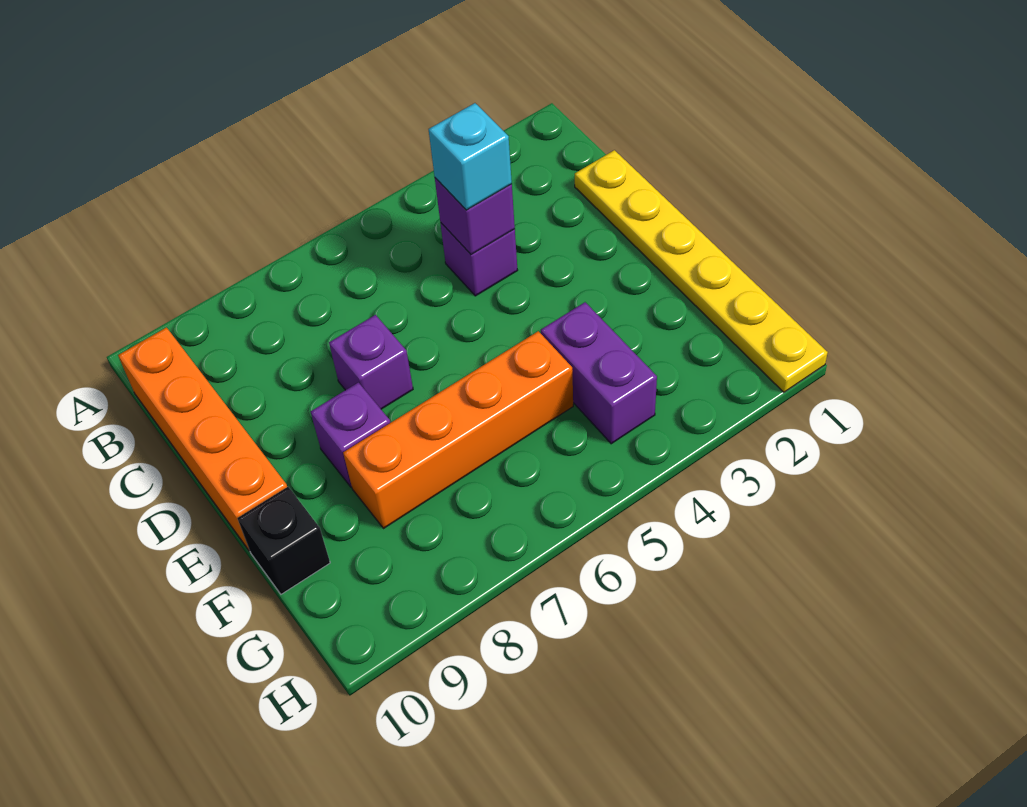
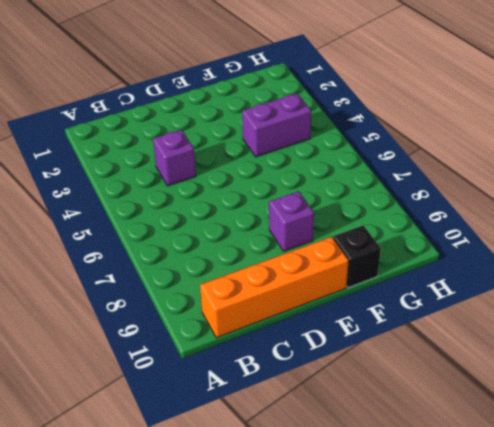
none -> yellow 1x6 plate [575,150,828,392]
none -> purple 1x1 brick [329,315,413,409]

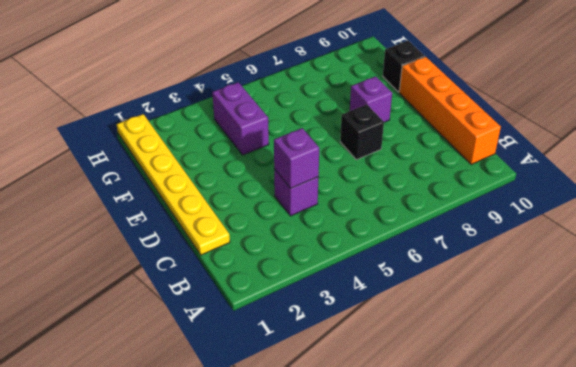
black 1x1 brick [340,104,384,160] -> purple 1x1 brick [329,315,413,409]
none -> orange 1x4 brick [343,331,573,529]
none -> cyan 1x1 brick [429,103,512,210]

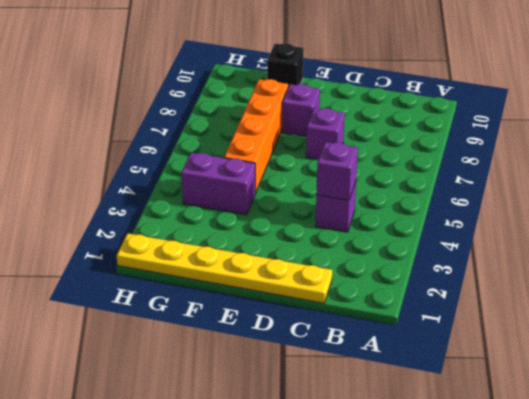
none -> orange 1x4 brick [118,328,287,551]
none -> cyan 1x1 brick [429,103,512,210]

